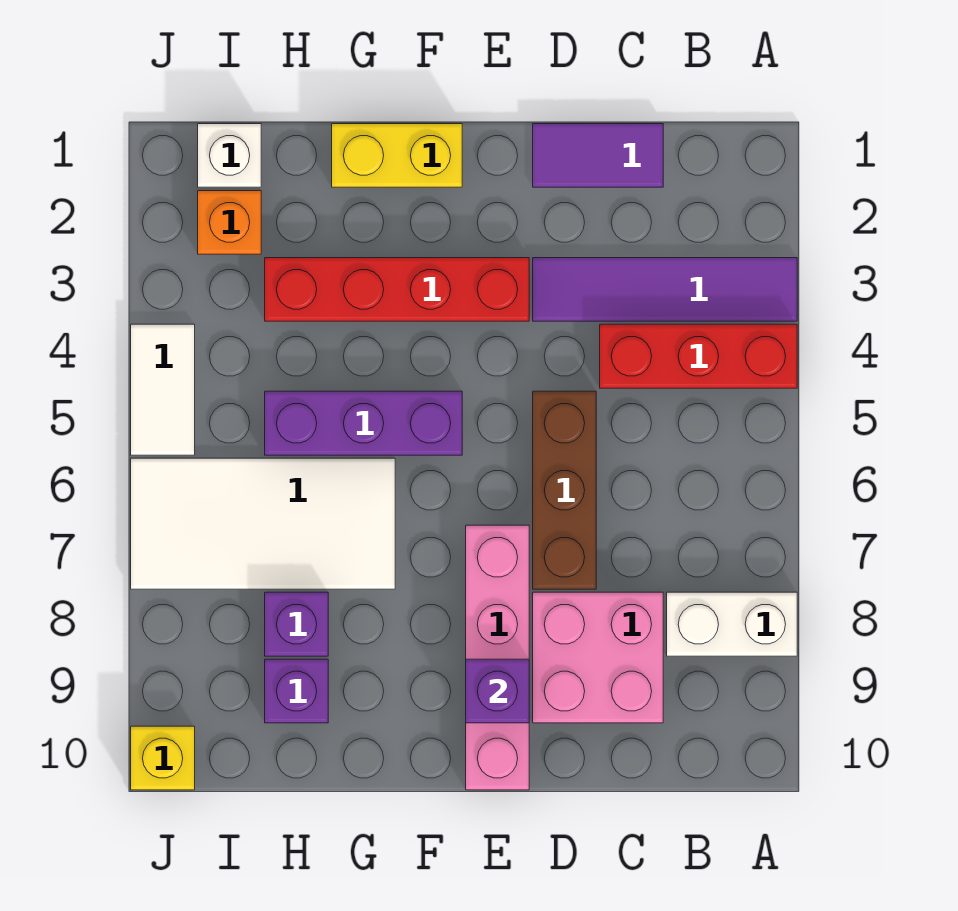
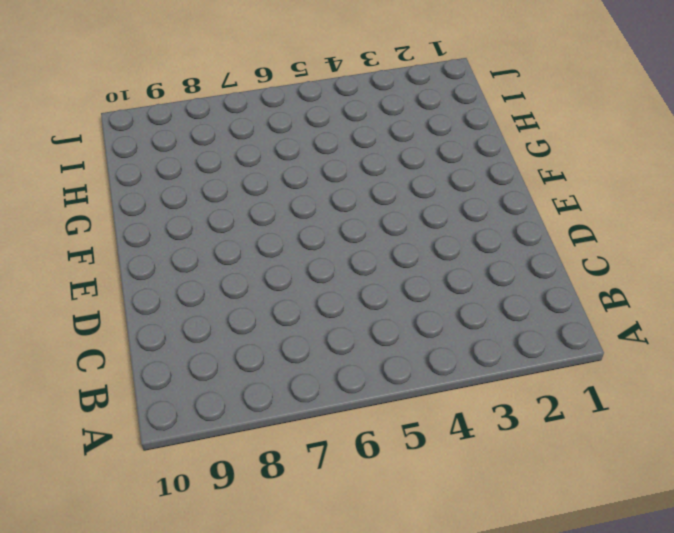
none -> purple 1x4 tile [533,258,797,321]
none -> red 1x3 brick [600,324,797,388]
none -> white 1x2 brick [667,592,797,656]

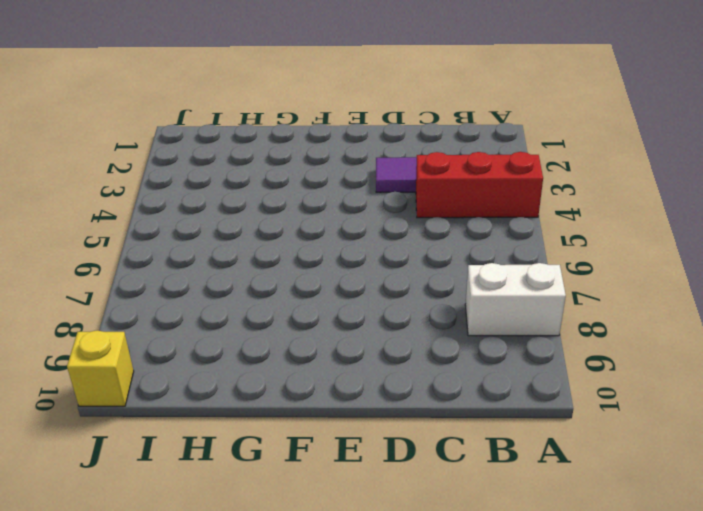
none -> purple 1x2 tile [533,124,663,187]
none -> pink 2x2 brick [533,592,663,723]
none -> brown 1x3 brick [533,391,596,589]

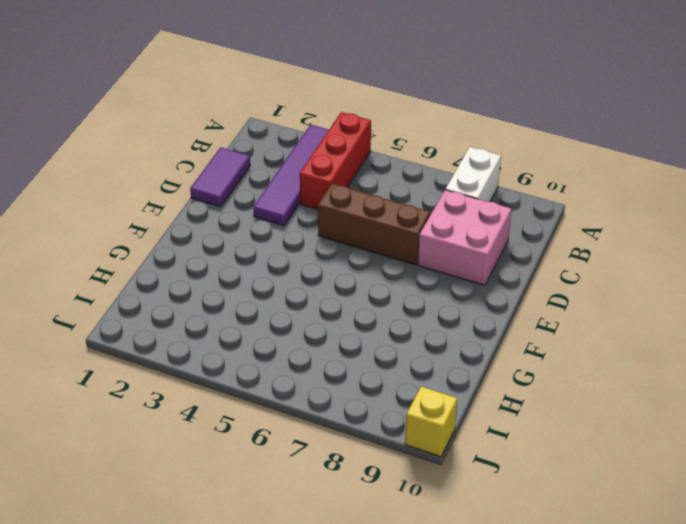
none -> red 1x4 brick [265,258,529,321]
none -> pink 1x4 brick [466,525,529,790]
none -> yellow 1x2 brick [332,124,462,187]

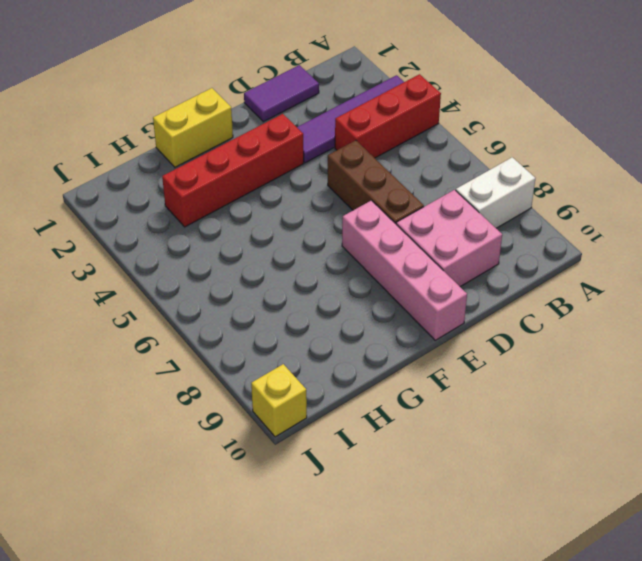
none -> purple 1x3 brick [265,391,462,455]
none -> white 2x4 tile [131,458,395,589]
none -> purple 1x1 brick [265,592,328,656]

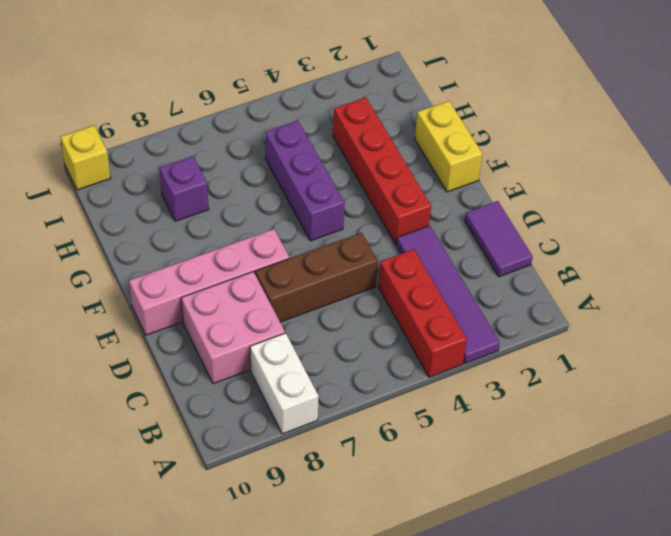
none -> white 2x4 tile [131,458,395,589]
none -> purple 1x1 brick [265,659,328,723]
none -> white 1x1 brick [198,124,261,187]

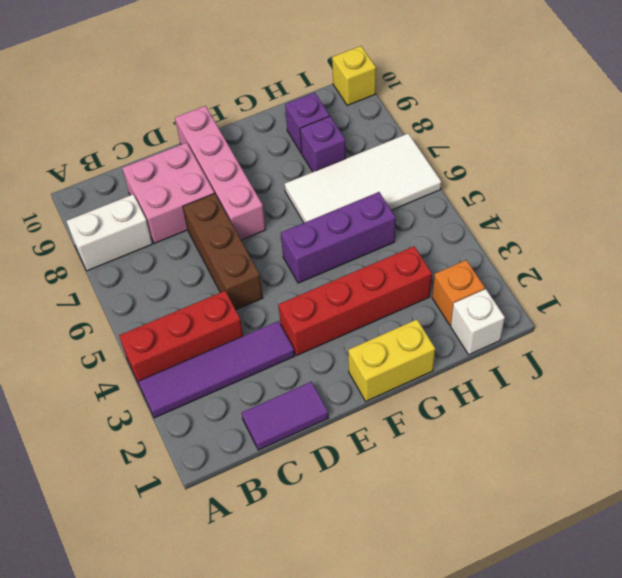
none -> white 1x2 tile [131,324,195,455]
none -> purple 1x1 brick [466,659,529,723]

